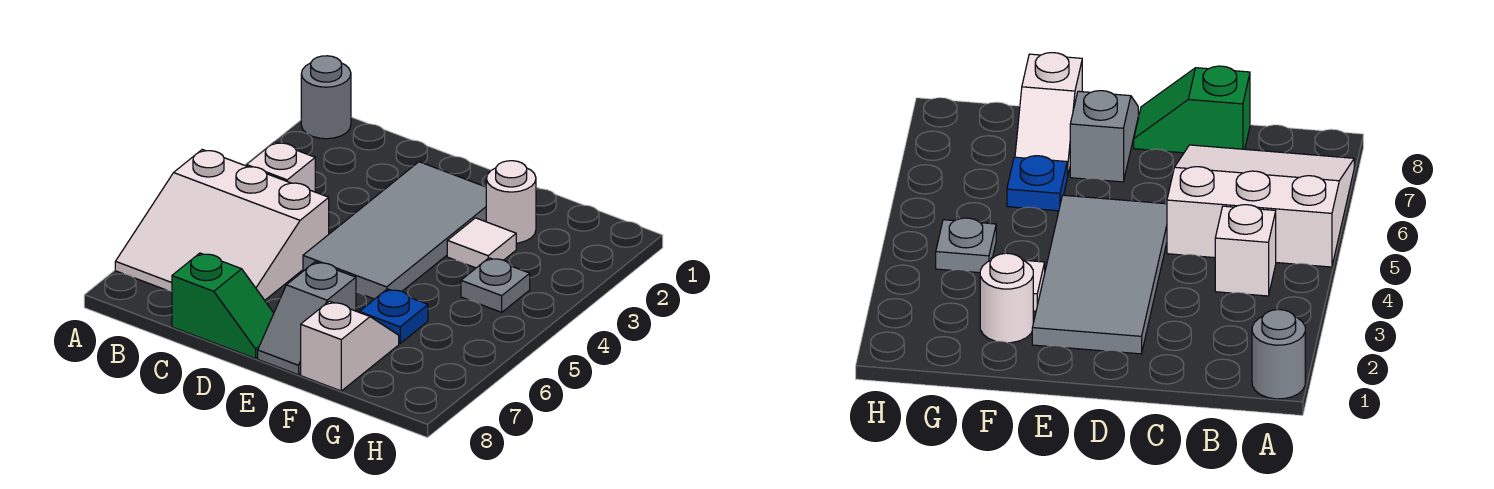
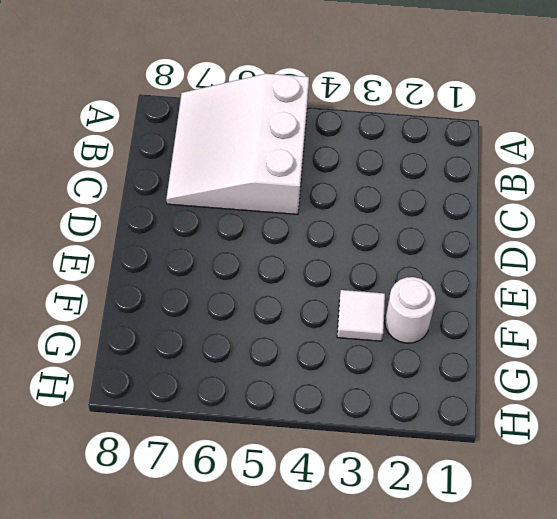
none -> grey 1x1 round brick [301,56,351,139]
none -> white 1x1 brick [246,142,315,192]

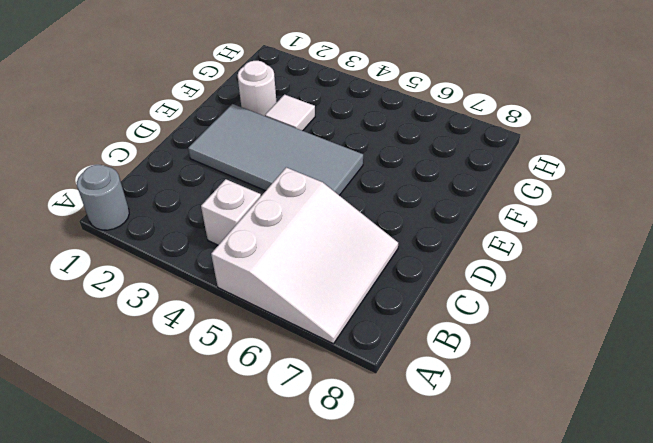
none -> green 1x2 slope [172,253,274,359]
none -> grey 1x2 slope [258,262,356,375]

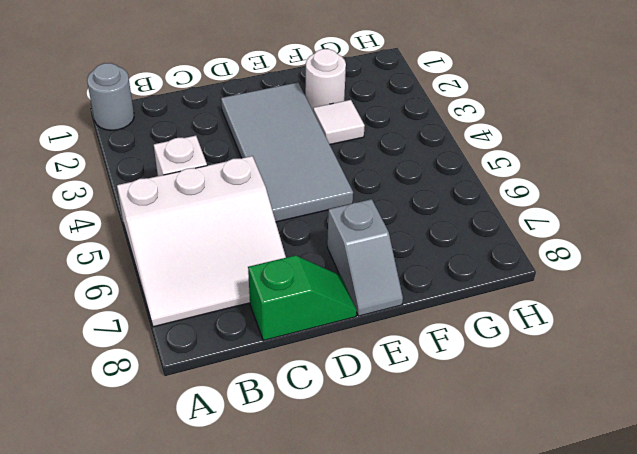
none -> blue 1x1 plate [359,289,428,344]
none -> white 1x2 slope [301,301,399,391]

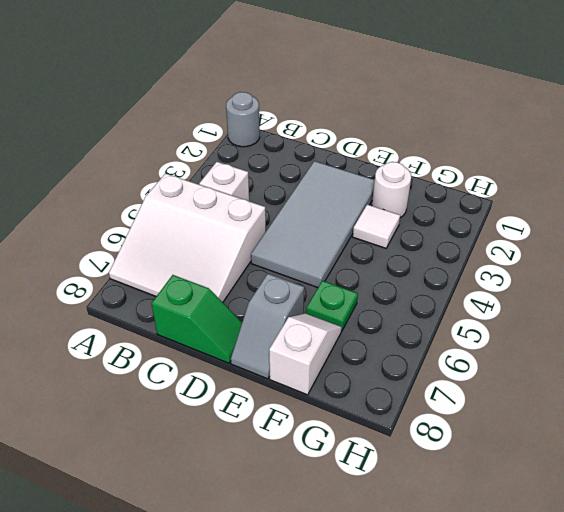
green 1x1 plate [306,281,358,331] -> blue 1x1 plate [359,289,428,344]
none -> grey 1x1 plate [461,258,530,312]

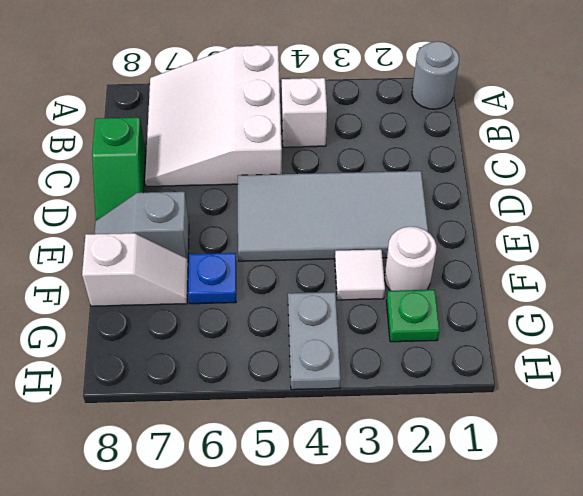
green 1x1 plate [386,290,440,342] -> none
grey 1x2 plate [288,292,341,390] -> grey 1x1 plate [461,258,530,312]

